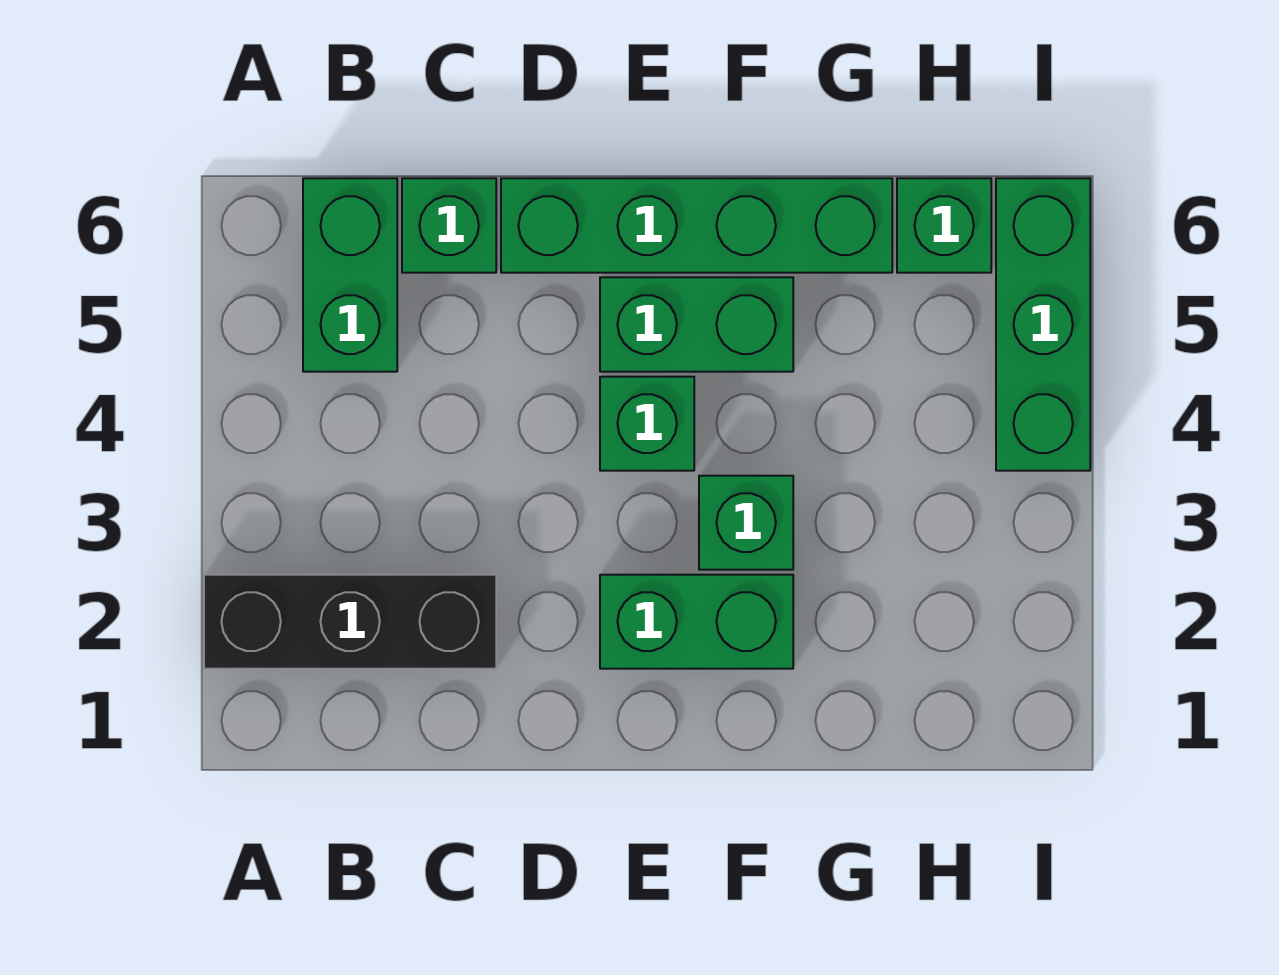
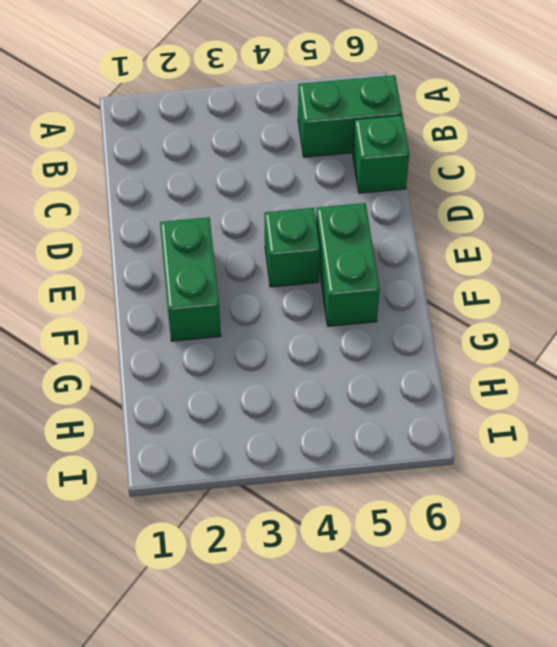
none -> black 1x3 brick [204,575,496,669]
none -> green 1x4 brick [501,178,892,273]

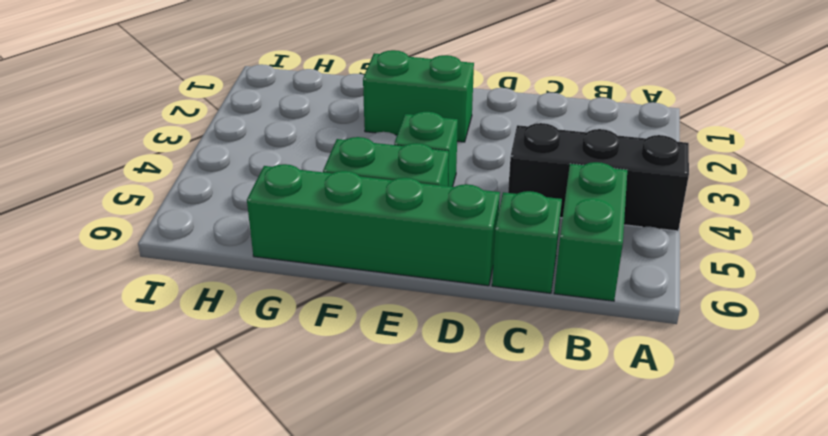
black 1x3 brick [508,123,689,231] -> black 1x3 brick moved to [204,575,496,669]
none -> green 1x1 brick [699,476,793,570]
none -> green 1x1 brick [897,178,991,273]

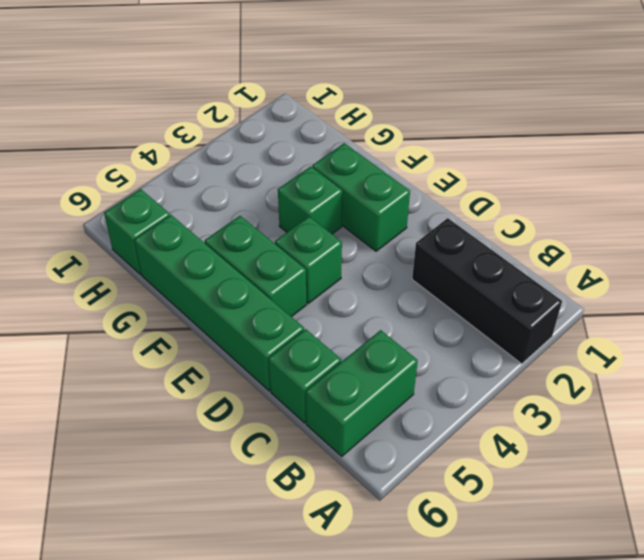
none -> green 1x3 brick [996,178,1090,471]

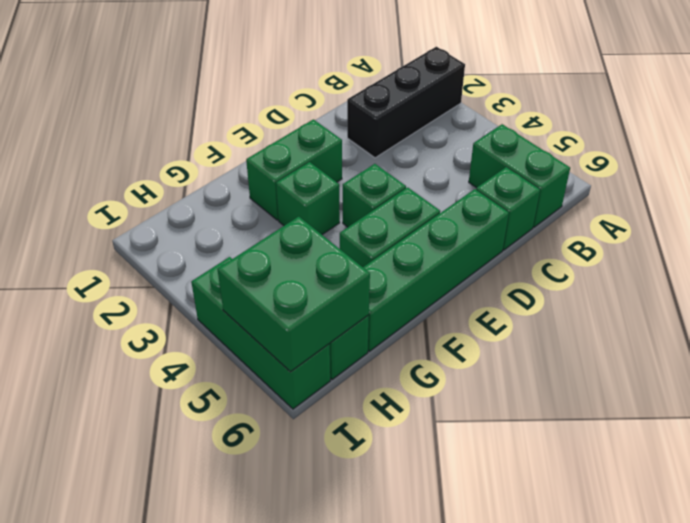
green 2x2 brick [217,217,370,372] -> none

